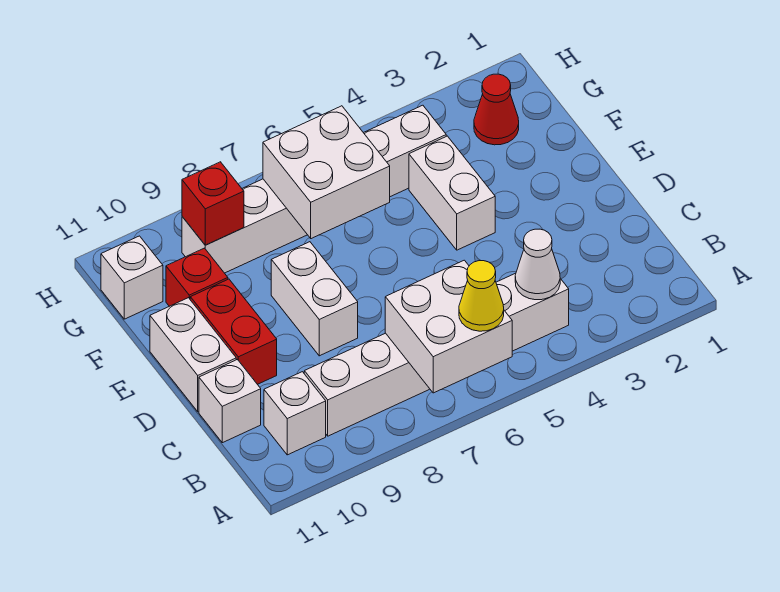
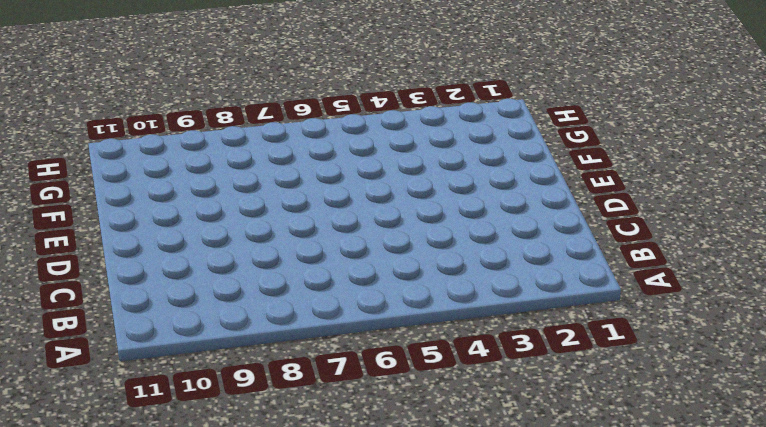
none -> white 1x6 brick [304,273,569,436]
none -> white 1x1 brick [264,372,326,455]
none -> white 1x1 brick [199,360,261,443]

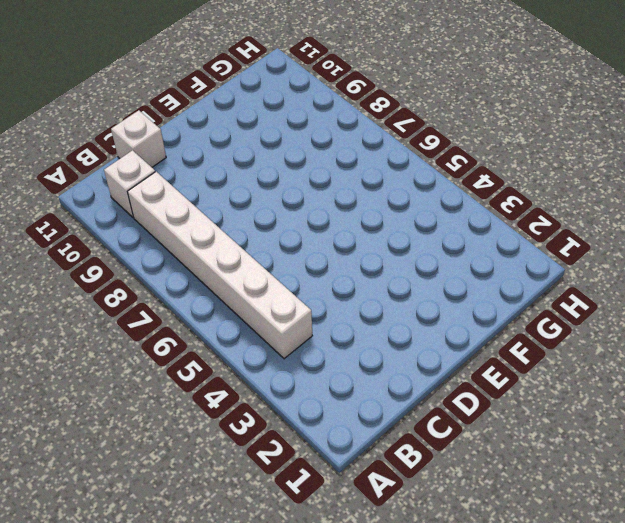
none -> white 1x2 brick [271,242,358,356]
none -> red 1x2 brick [190,279,277,384]
none -> white 1x2 brick [150,298,236,412]

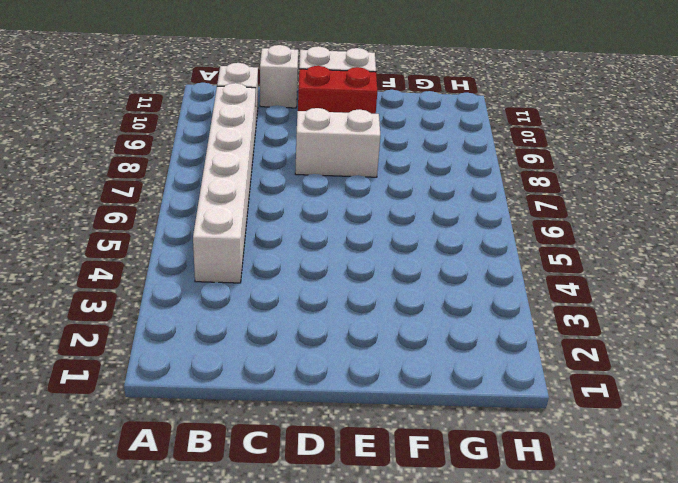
none -> white 1x2 brick [409,136,495,250]
none -> red 1x1 brick [166,248,228,306]
none -> red 1x1 cone [474,74,519,145]

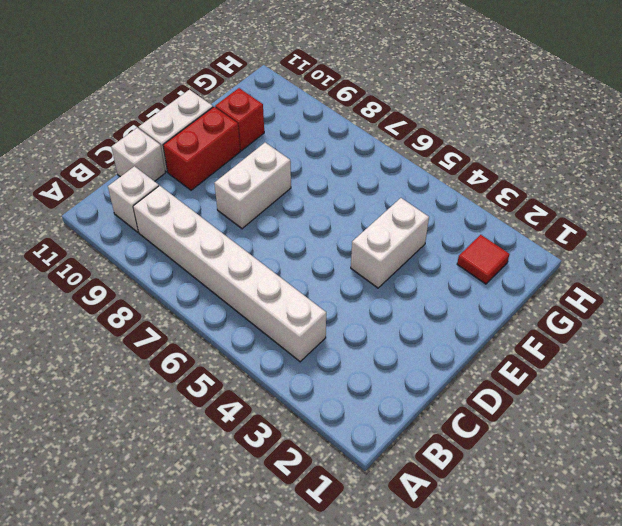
red 1x1 tile [457,235,510,284] -> red 1x1 cone [474,74,519,145]
none -> white 1x6 brick [182,105,446,273]
none -> white 1x1 brick [101,236,163,319]
none -> white 2x2 brick [385,260,512,393]

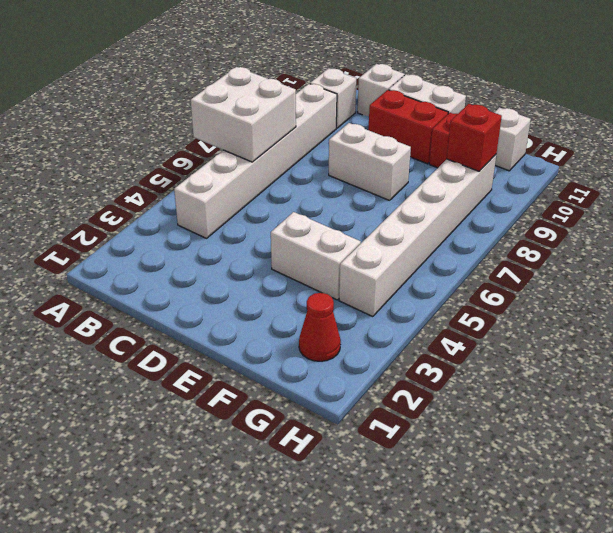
none -> white 1x1 cone [515,229,560,300]
none -> white 2x2 brick [263,106,390,239]
none -> yellow 1x1 cone [459,261,504,331]

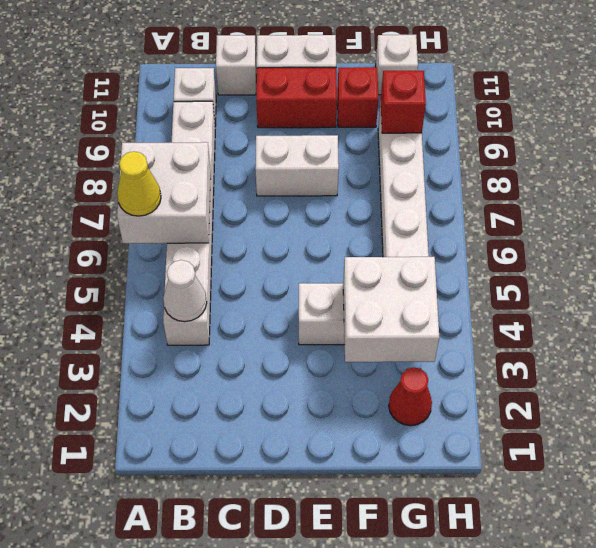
white 2x2 brick [343,257,439,362] -> white 2x2 brick moved to [263,106,390,239]

